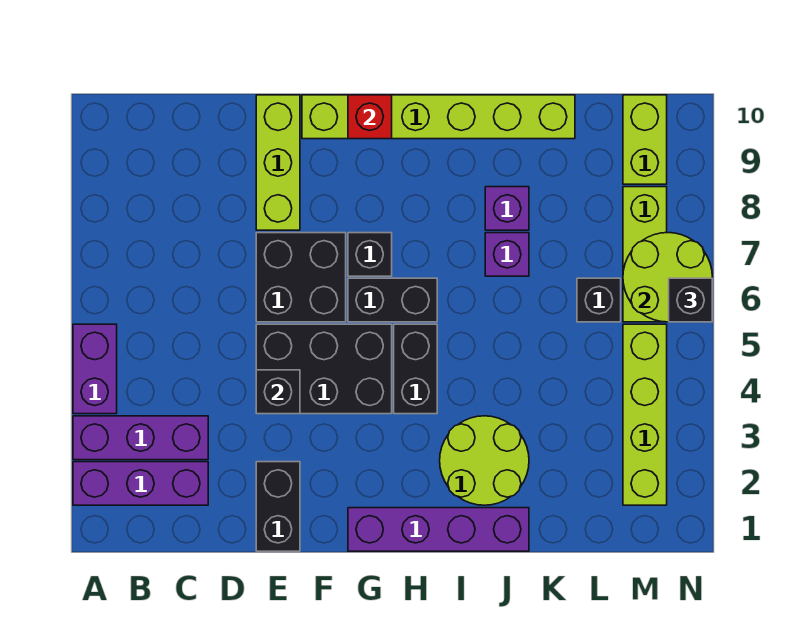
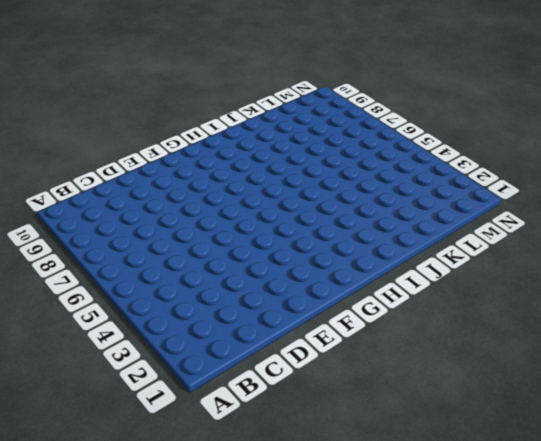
none -> purple 1x3 brick [73,462,208,505]
none -> purple 1x3 brick [73,416,208,460]
none -> purple 1x2 brick [73,324,117,414]

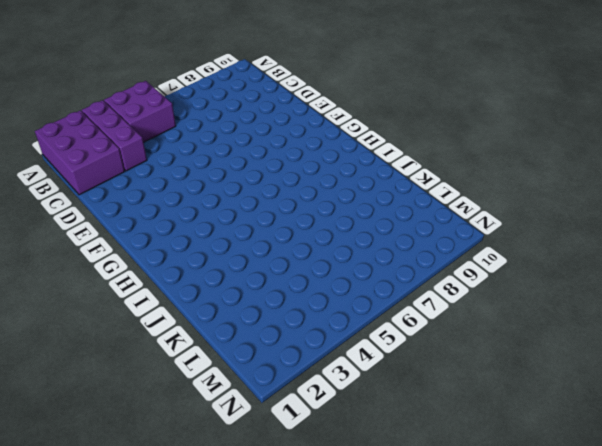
purple 2x3 brick [35,110,125,195] -> purple 1x3 brick [73,462,208,505]
purple 2x2 brick [104,81,176,142] -> purple 1x2 brick [73,324,117,414]
none -> black 1x2 brick [256,462,300,551]
none -> black 2x3 brick [256,324,392,414]
none -> black 2x2 brick [256,233,346,322]

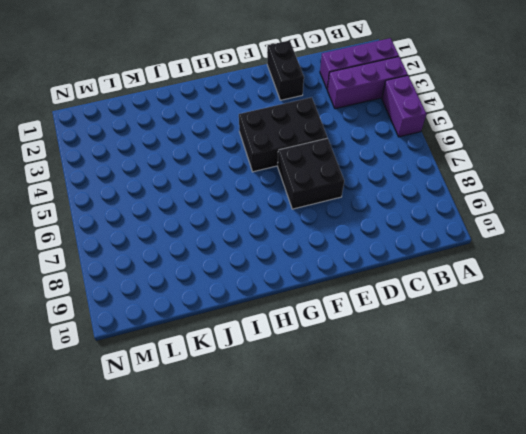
none -> lime 1x3 brick [256,95,300,230]
none -> lime 1x6 brick [302,95,575,139]
none -> purple 1x4 brick [348,508,529,551]

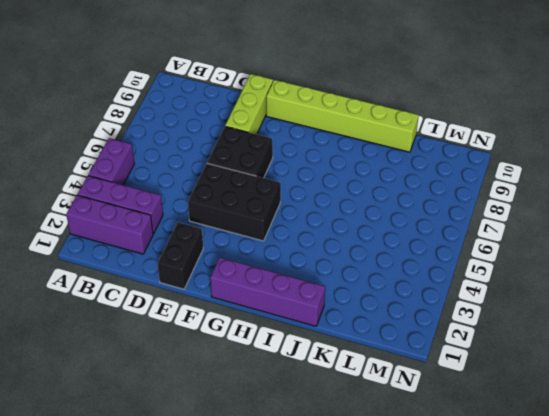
none -> black 1x2 brick [348,278,437,322]
none -> black 1x1 brick [348,233,392,276]
none -> black 1x2 brick [394,324,437,414]

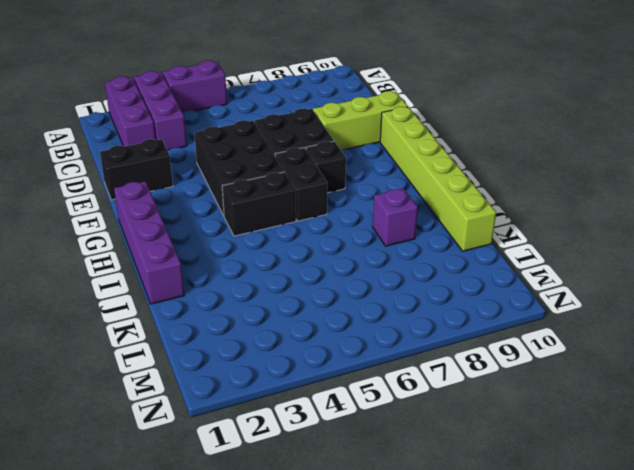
none -> lime 2x2 round brick [440,416,529,505]
none -> purple 1x1 brick [485,233,529,276]
none -> black 1x1 brick [577,278,621,322]

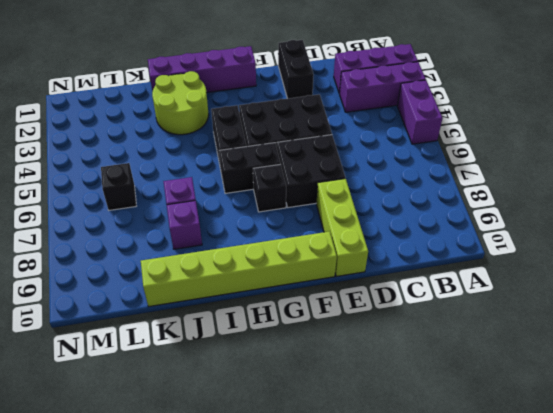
none -> lime 1x4 brick [623,324,667,505]
none -> lime 1x3 brick [623,187,667,322]
none -> lime 1x2 brick [623,95,667,184]

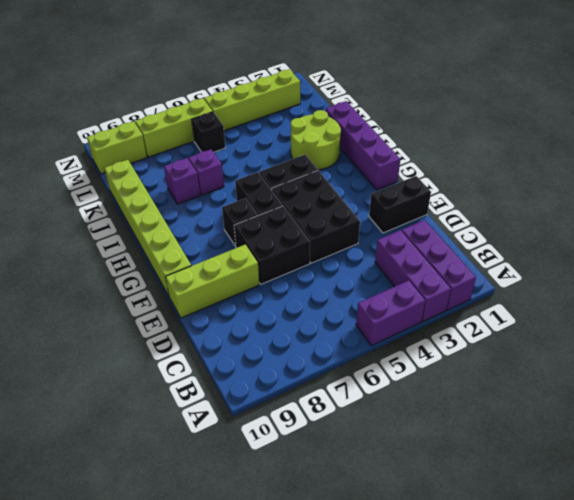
none -> black 1x1 brick [256,370,300,414]
none -> red 1x1 brick [348,95,392,139]
none -> lime 2x2 round brick [623,233,712,322]

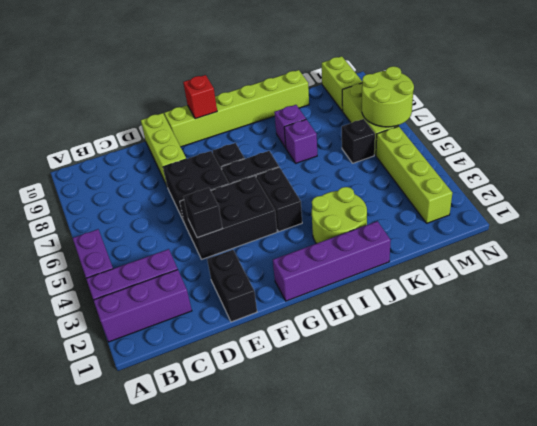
none -> black 1x1 brick [669,278,712,322]

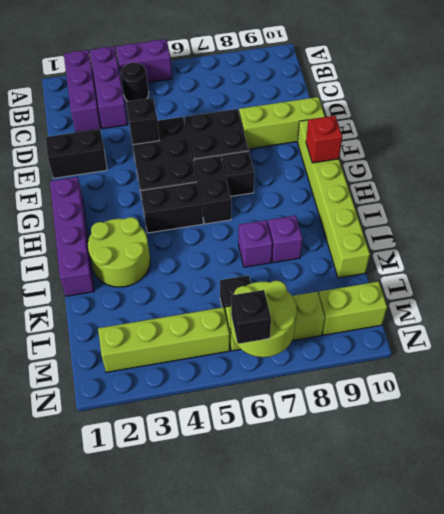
black 1x1 round brick [120,62,149,101] -> none

